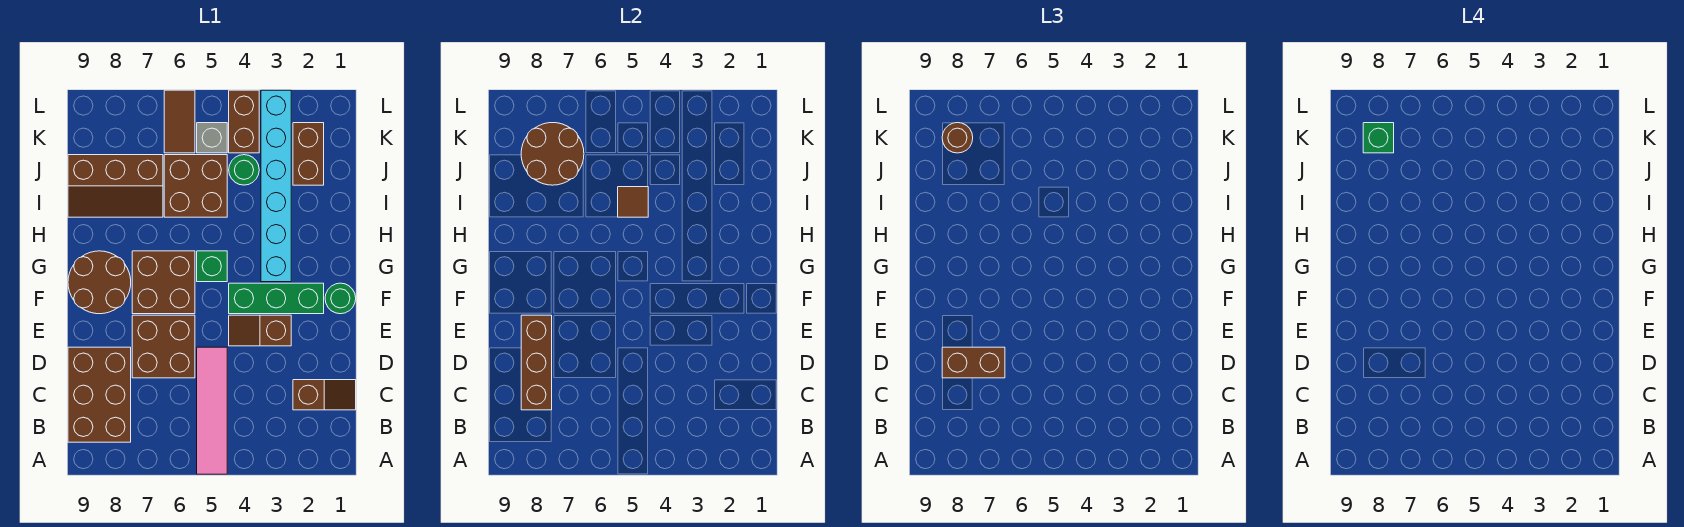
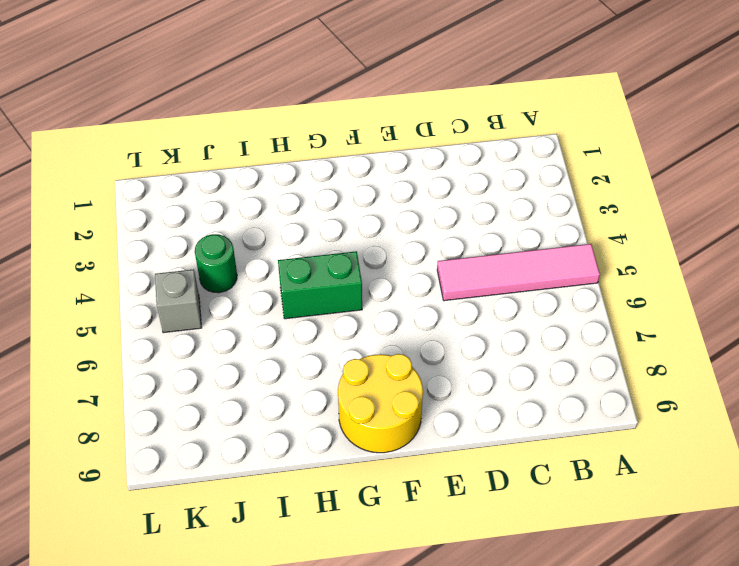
yellow 2x2 round brick [338,354,423,453] -> brown 2x2 round brick [68,251,131,314]
green 1x2 brick [278,251,362,319] -> green 1x1 brick [197,251,227,282]
none -> brown 2x3 brick [68,347,131,442]
none -> brown 1x2 slope [293,380,356,410]
none -> brown 2x2 brick [132,315,195,378]

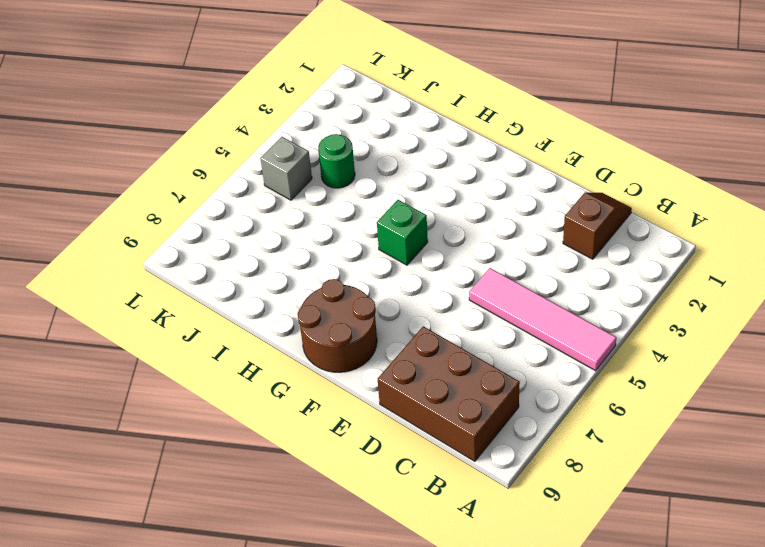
none -> brown 2x2 brick [132,315,195,378]
none -> brown 1x2 slope [229,315,291,346]
none -> green 1x1 round brick [325,283,356,314]

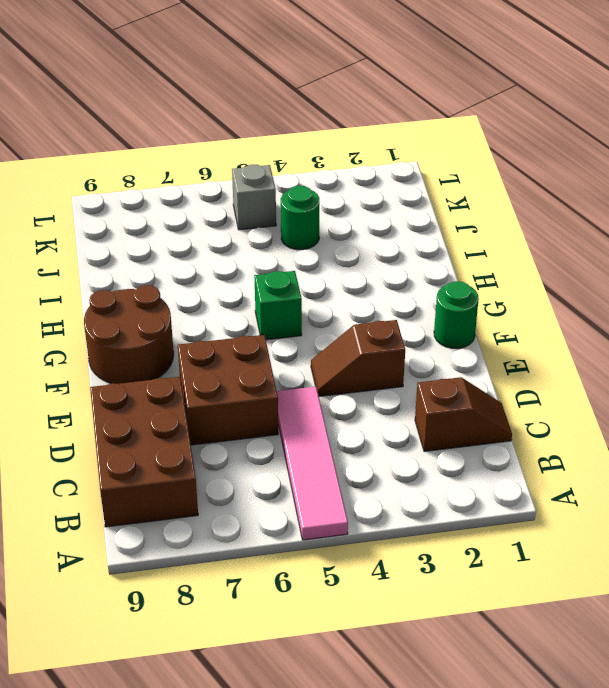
none -> green 1x3 brick [229,283,324,314]
none -> brown 2x2 brick [132,251,195,314]
none -> cyan 1x6 brick [261,90,291,282]

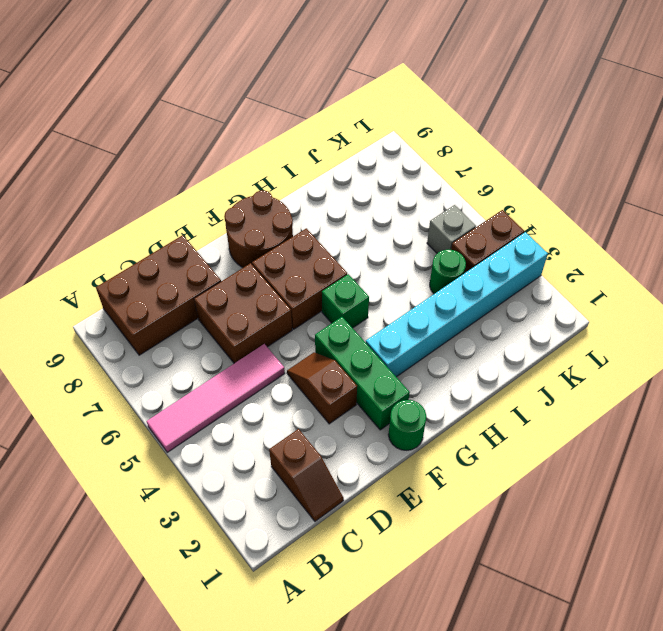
none -> brown 2x2 brick [164,155,227,217]
none -> brown 2x3 slope [68,155,163,217]
none -> brown 1x2 brick [293,123,324,185]

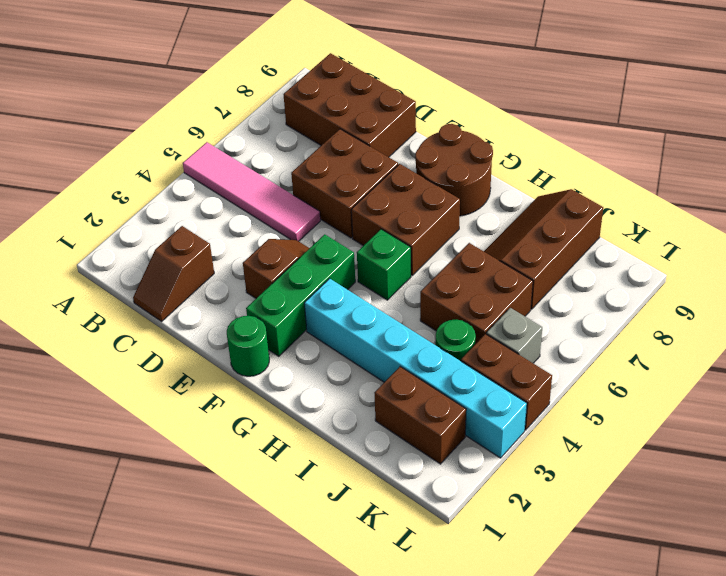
none -> brown 1x2 tile [164,90,195,153]
none -> brown 1x3 brick [521,315,552,410]
none -> brown 1x1 tile [618,187,648,217]

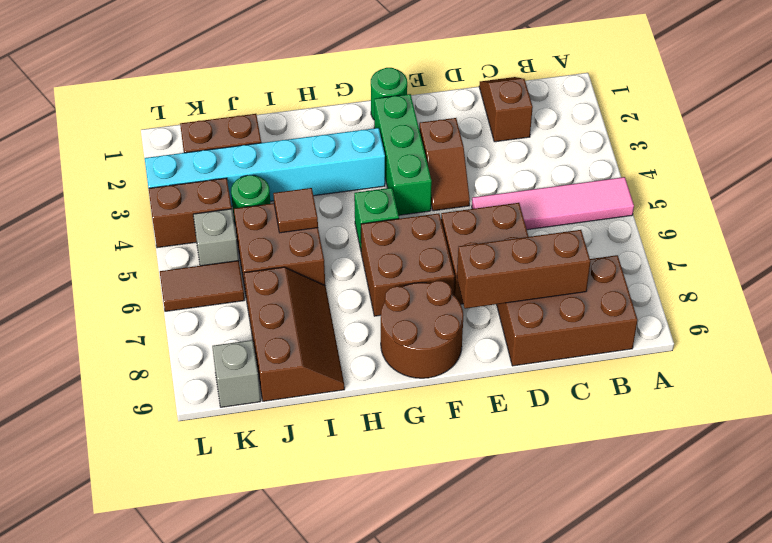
grey 1x1 brick [212,340,261,407] -> none
none -> brown 2x2 round brick [521,123,584,185]
none -> brown 1x2 brick [942,347,1005,378]
none -> brown 1x1 round brick [942,123,973,153]

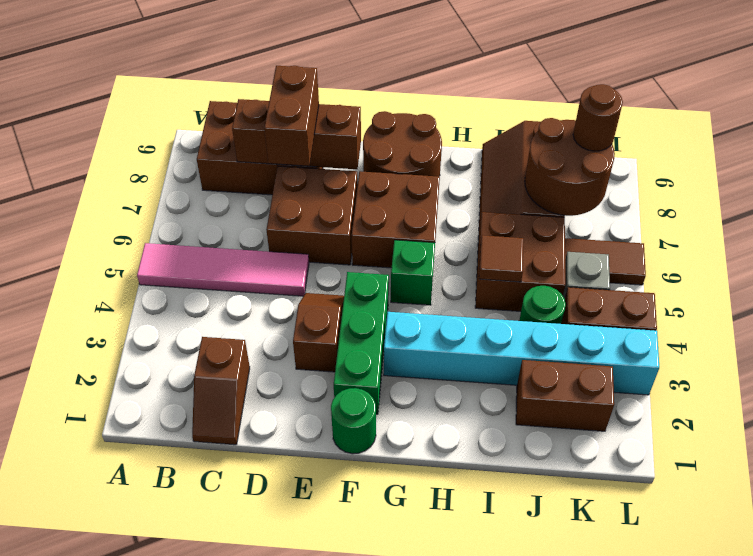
none -> green 1x1 brick [1363,123,1394,153]

